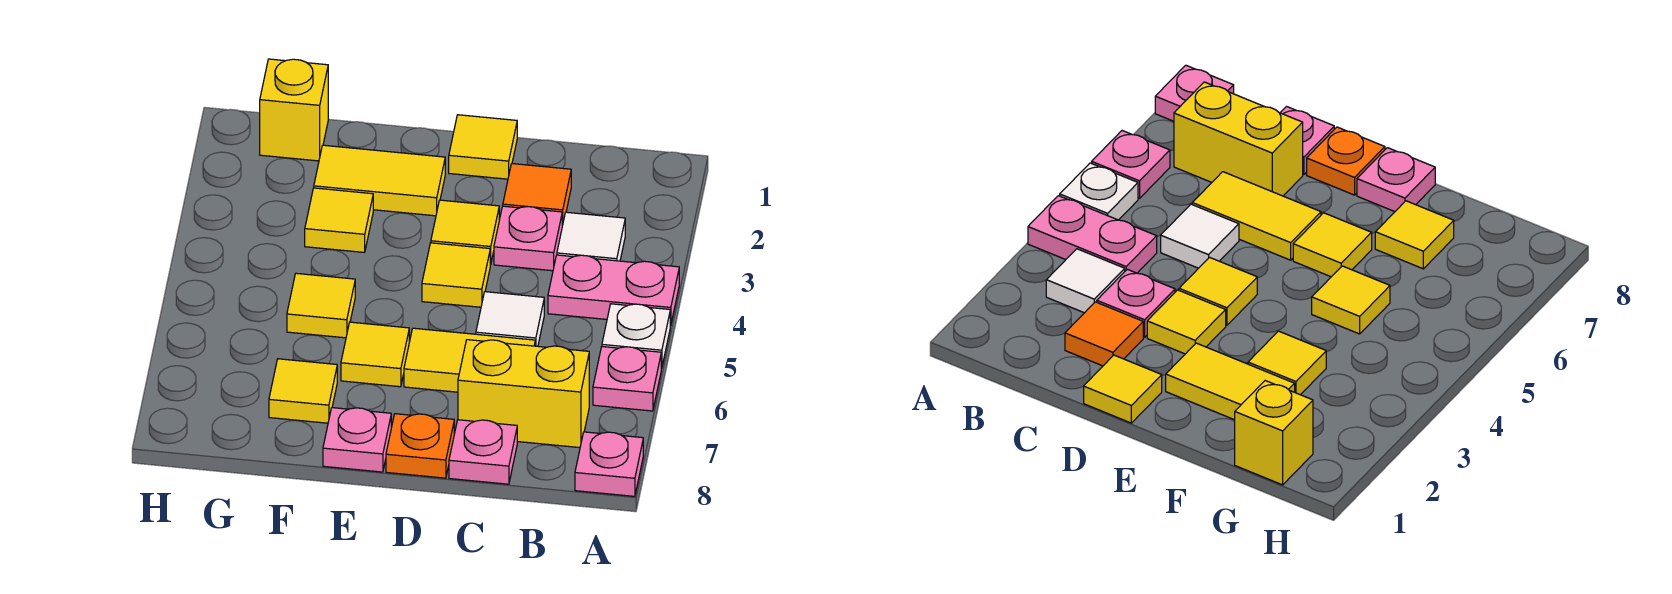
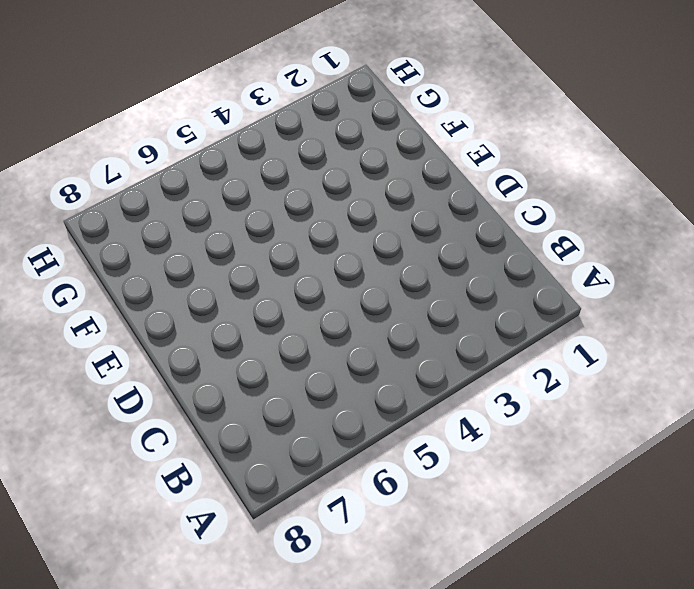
none -> pink 1x2 plate [548,255,679,326]
none -> white 1x1 plate [602,304,670,368]
none -> pink 1x1 plate [593,347,661,411]

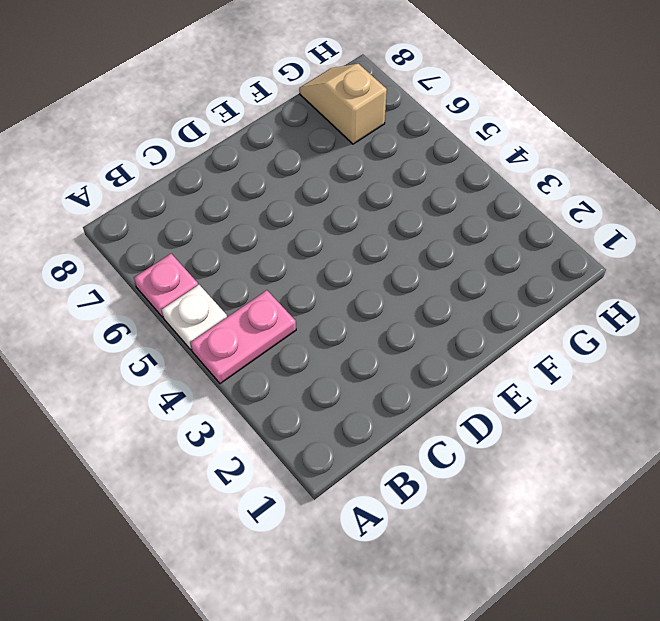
tan 1x2 slope [299,64,387,144] -> none
none -> pink 1x1 plate [575,432,643,496]
none -> white 1x1 tile [557,212,625,261]
none -> yellow 1x2 brick [458,340,589,448]

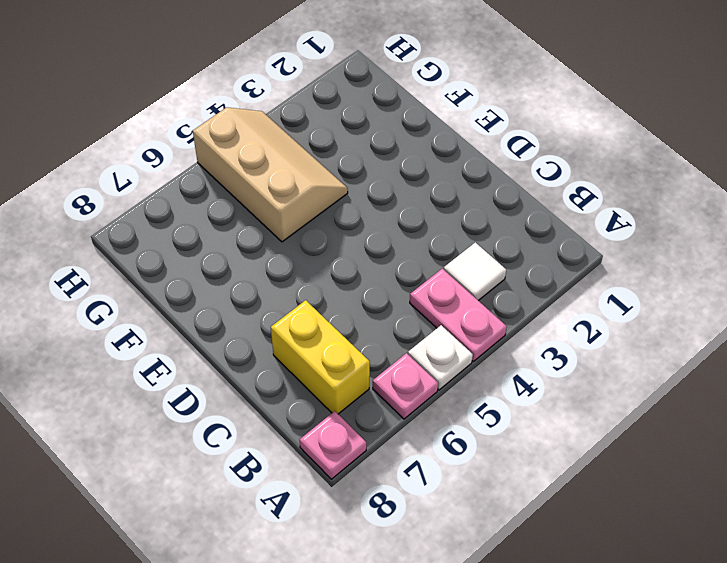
tan 2x3 slope [193,107,348,242] -> yellow 1x1 tile [287,273,355,338]
none -> orange 1x1 tile [503,164,571,226]
none -> pink 1x1 plate [494,206,562,271]
none -> white 1x1 tile [476,292,544,346]

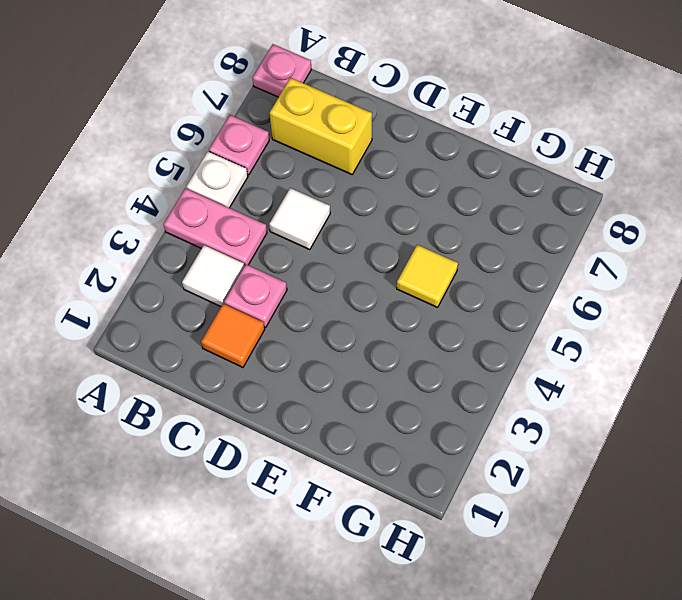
none -> yellow 1x2 tile [404,328,535,392]
none -> pink 1x1 plate [449,420,517,484]
none -> yellow 1x1 tile [449,115,517,179]

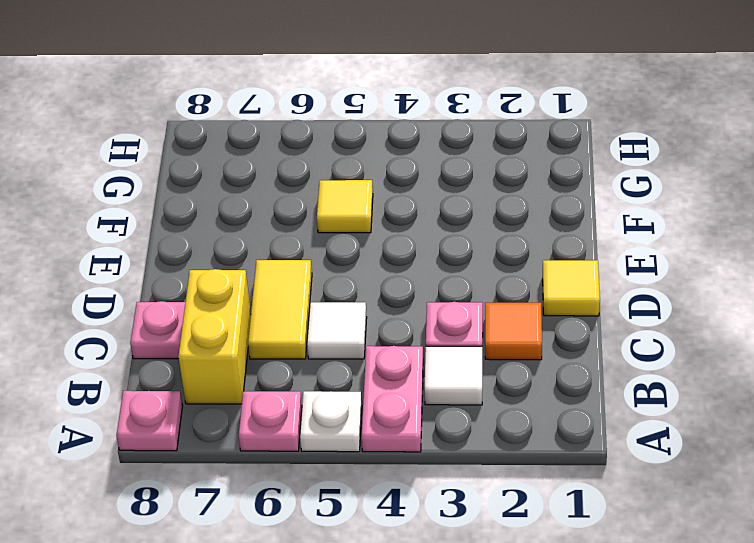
none -> yellow 1x1 tile [431,200,499,264]
none -> yellow 1x1 tile [422,243,491,307]
none -> orange 1x1 plate [386,414,454,478]

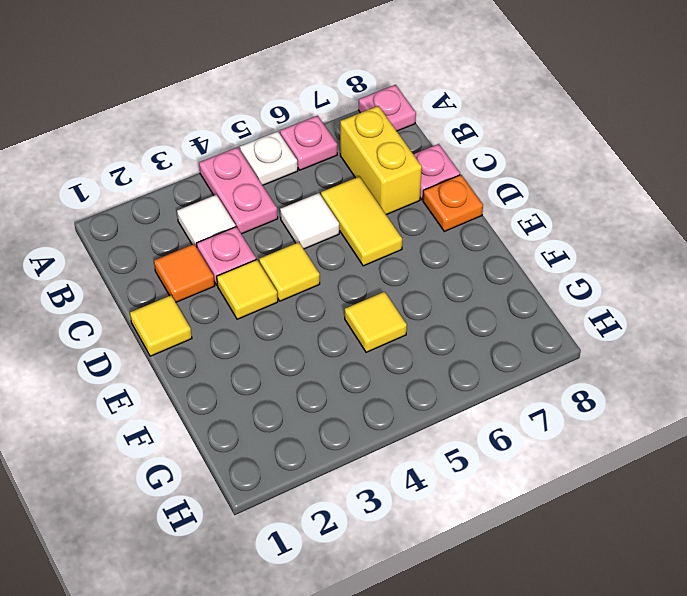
none -> yellow 1x2 tile [314,145,445,216]
none -> yellow 1x1 tile [341,322,409,387]
none -> pink 1x1 plate [323,408,391,472]

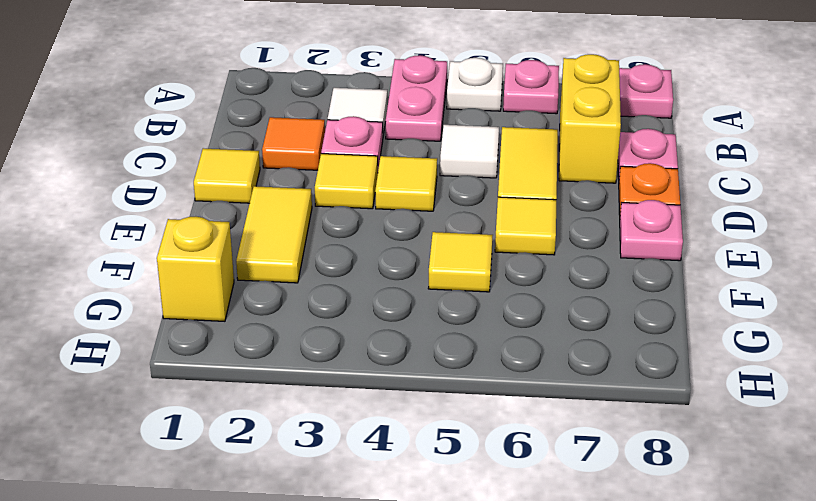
none -> yellow 1x1 tile [305,188,373,252]
none -> yellow 1x1 tile [269,359,337,423]

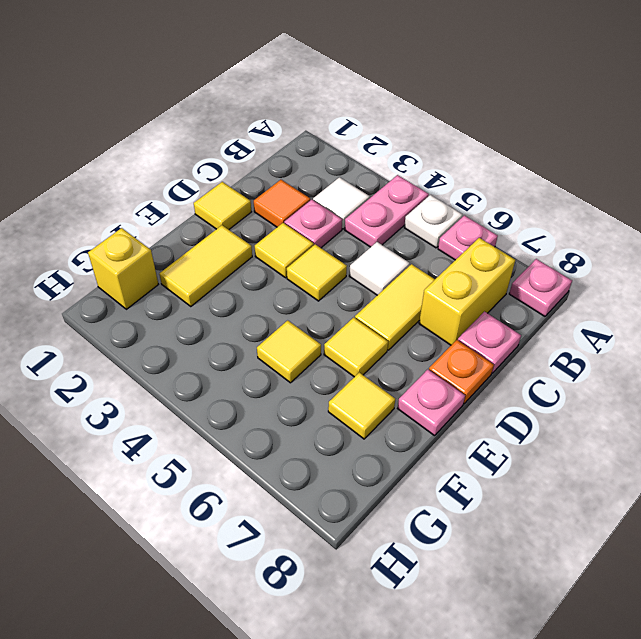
none -> yellow 1x1 tile [305,188,373,252]

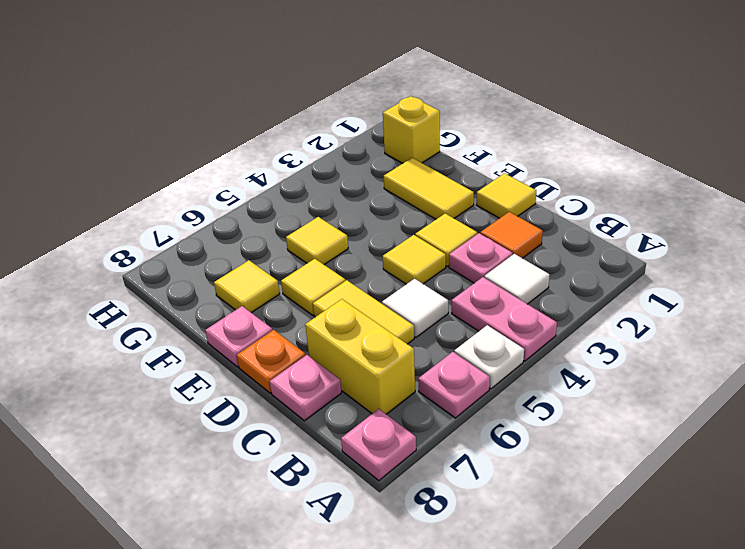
none -> yellow 1x1 tile [305,188,373,252]

